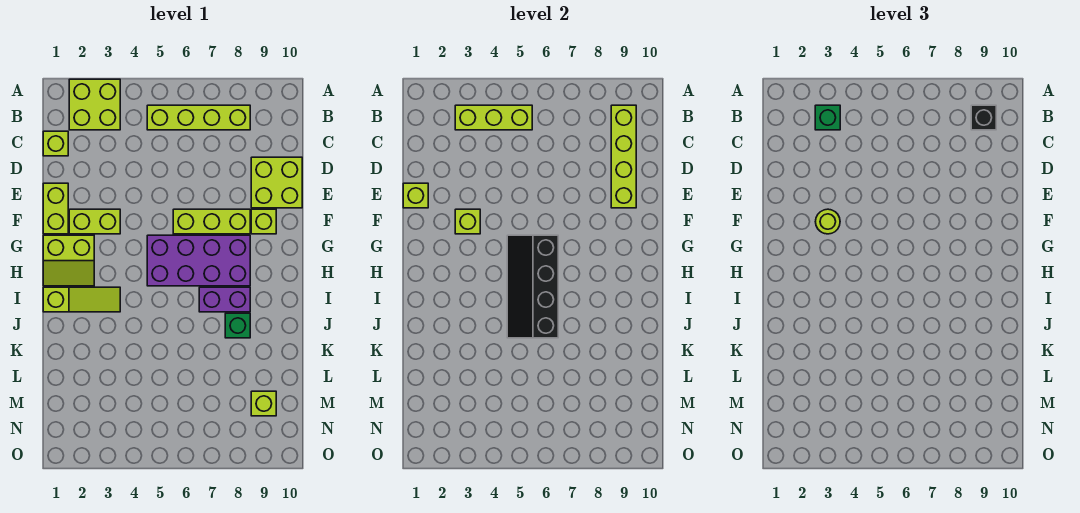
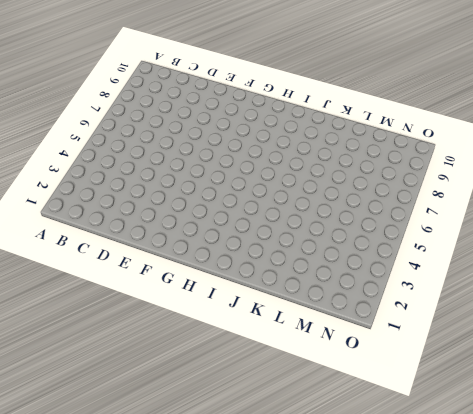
none -> lime 2x2 brick [69,79,120,130]
none -> lime 1x4 brick [147,105,250,130]
none -> lime 1x1 brick [43,131,68,156]

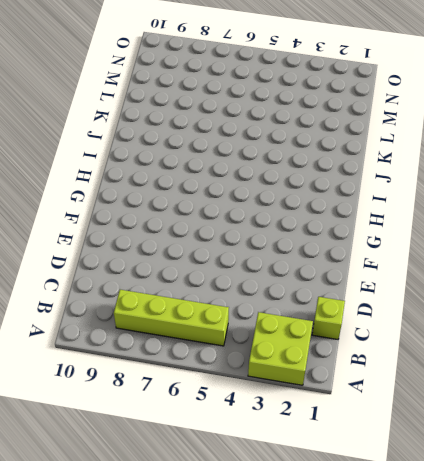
none -> lime 2x2 brick [251,157,302,208]
none -> lime 1x2 brick [43,183,68,234]
none -> lime 1x2 brick [69,209,120,234]

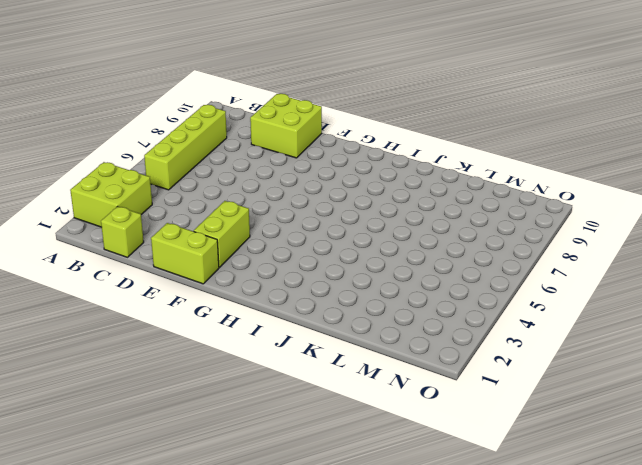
none -> lime 1x3 brick [173,209,250,234]
none -> lime 1x1 brick [251,209,276,234]
none -> lime 2x2 slope [43,235,94,286]

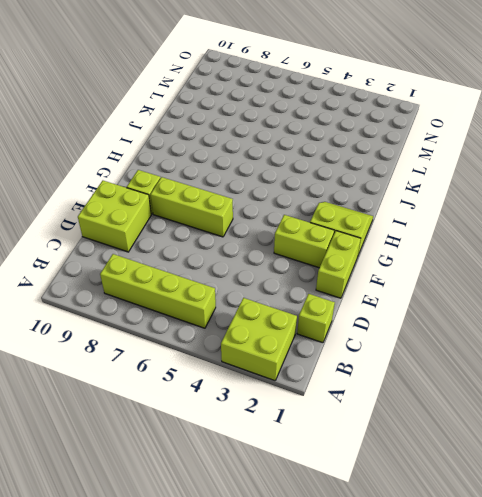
none -> purple 2x4 brick [147,235,250,286]
none -> lime 1x3 slope [43,287,120,312]
none -> purple 1x2 brick [199,287,250,312]

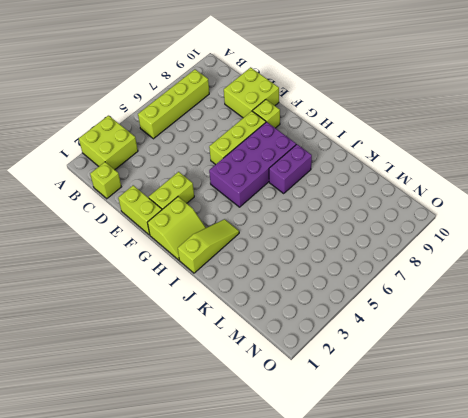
none -> green 1x1 brick [225,313,250,338]
none -> lime 1x1 brick [251,391,276,416]
none -> lime 1x3 brick [455,105,532,130]

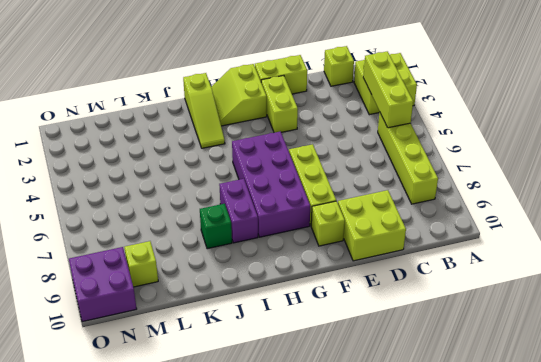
purple 2x2 brick [69,247,137,322] -> none
none -> lime 1x4 brick [611,105,636,208]
none -> lime 1x1 brick [403,183,428,208]
none -> lime 1x1 brick [455,209,480,234]

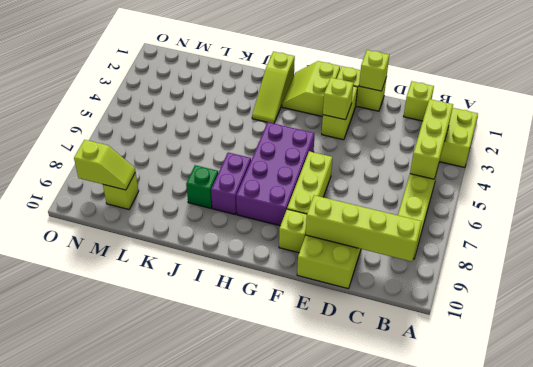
lime 1x2 slope [74,140,135,190] -> none
none -> black 2x4 slope [507,235,558,338]
none -> green 1x1 brick [815,105,840,130]
none -> black 1x1 brick [971,105,996,130]

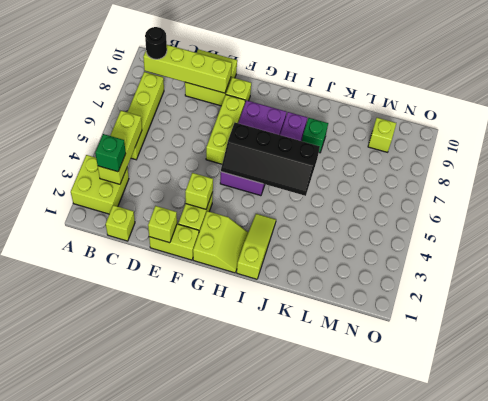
black 1x1 round brick [145,27,167,59] -> black 1x1 brick [971,105,996,130]
none -> lime 1x1 round brick [815,209,840,234]

